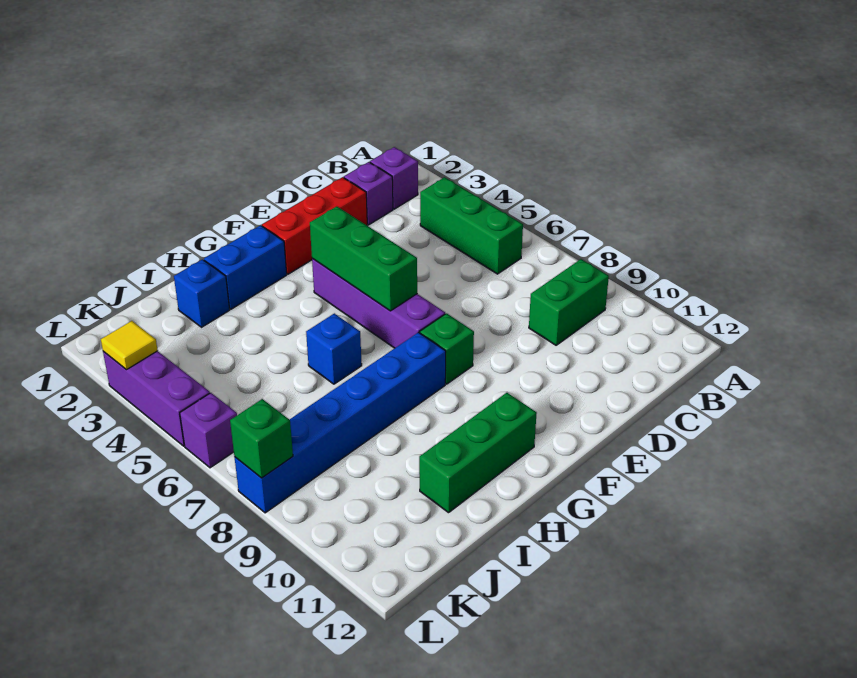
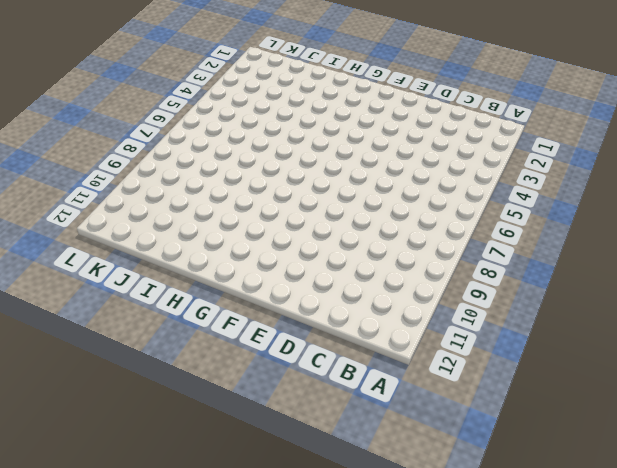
none -> purple 1x1 brick [370,147,418,209]
none -> green 1x3 brick [420,177,523,274]
none -> green 1x2 brick [529,259,609,345]

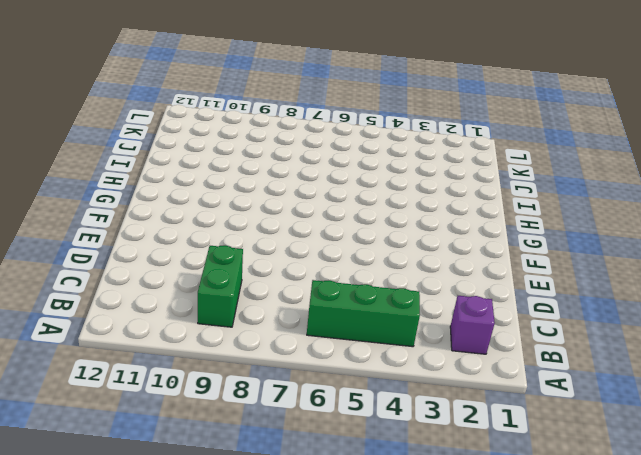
none -> purple 1x1 brick [344,162,393,225]
none -> red 1x3 brick [262,177,367,274]
none -> purple 1x4 brick [312,259,445,348]

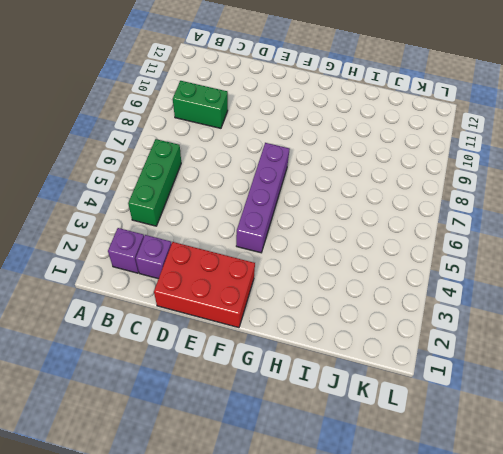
red 2x3 brick [154,242,255,328] -> red 1x3 brick [262,177,367,274]
none -> green 1x1 brick [420,313,474,384]
none -> blue 1x2 brick [204,225,287,309]
none -> blue 1x6 brick [235,332,446,513]

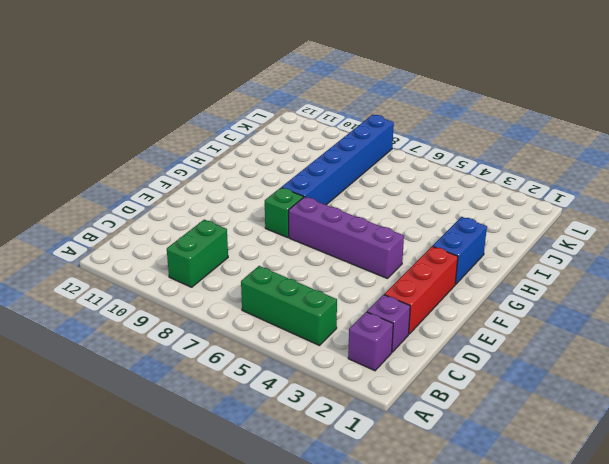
none -> green 1x3 brick [419,393,537,513]
none -> blue 1x1 brick [306,313,362,384]
none -> blue 1x1 brick [174,259,230,327]

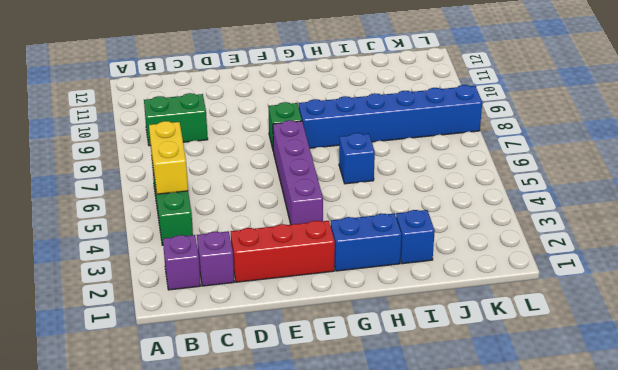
yellow 1x2 brick [149,121,188,194] -> none
none -> green 1x3 brick [419,393,537,513]
none -> purple 1x3 brick [103,351,210,446]
none -> purple 1x1 brick [180,393,237,468]

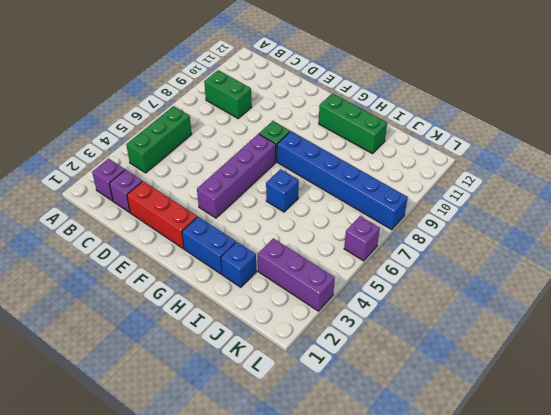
purple 1x3 brick [258,238,335,311] -> purple 1x3 brick turned to [103,351,210,446]
none -> green 1x3 brick [310,206,417,311]
none -> yellow 1x1 tile [101,321,158,370]
none -> green 1x1 brick [230,399,293,478]

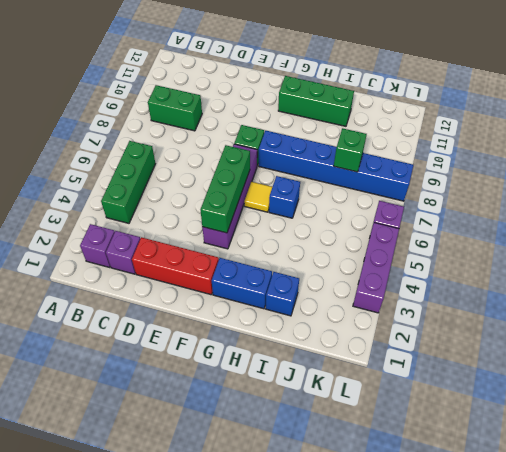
yellow 1x1 tile [244,182,272,212] -> yellow 1x1 tile moved to [101,321,158,370]
green 1x1 brick [334,128,367,172] -> green 1x1 brick moved to [230,399,293,478]

